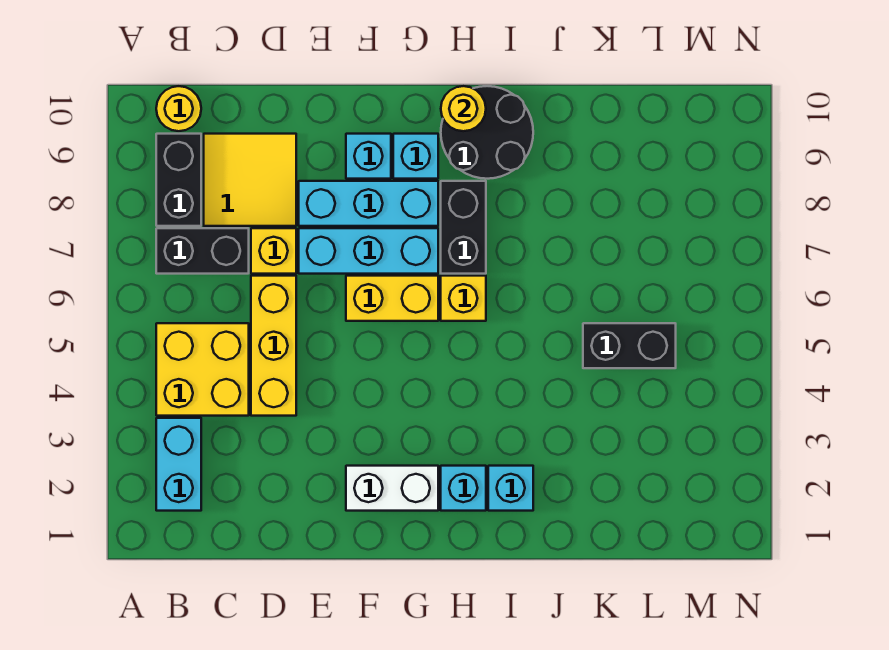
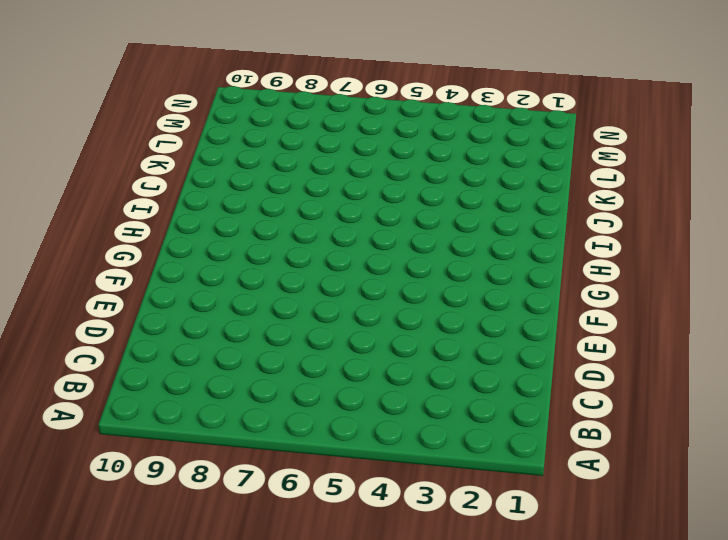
none -> cyan 1x2 brick [156,418,201,511]
none -> yellow 2x2 brick [156,323,249,416]
none -> black 1x2 brick [156,228,249,274]

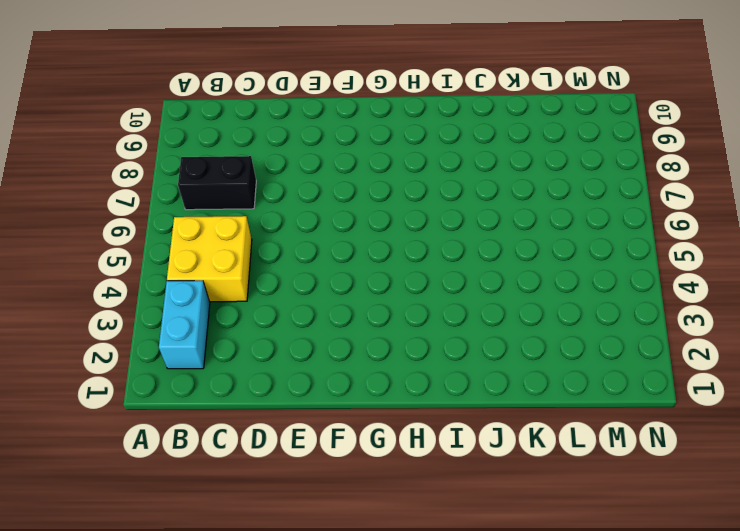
none -> black 1x2 brick [156,134,201,226]
none -> yellow 1x1 round brick [156,86,201,131]
none -> yellow 2x2 tile [204,134,296,226]

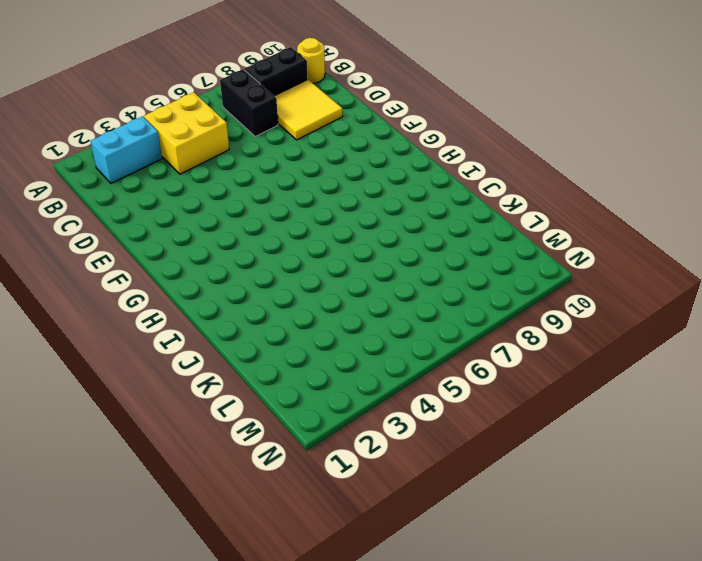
none -> yellow 1x3 brick [251,276,296,416]
none -> yellow 1x1 brick [251,228,296,274]
none -> cyan 1x3 brick [299,228,438,274]

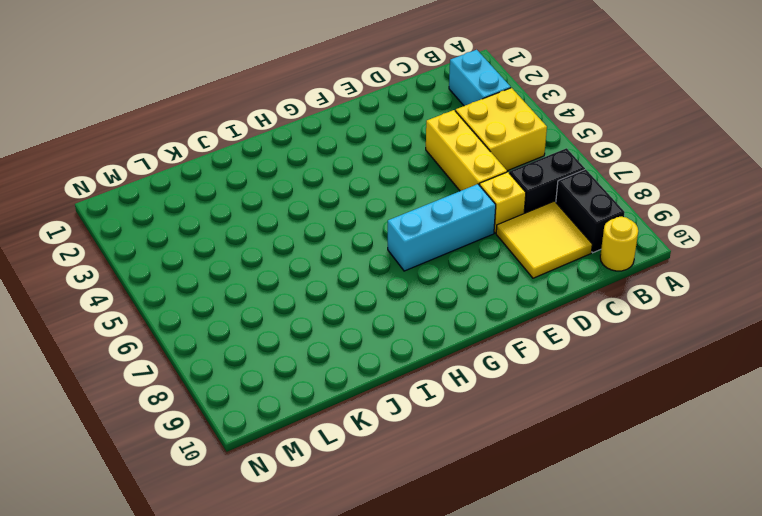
none -> cyan 1x3 brick [299,181,438,226]
none -> white 1x2 brick [346,466,438,511]
none -> yellow 1x2 brick [346,276,438,321]

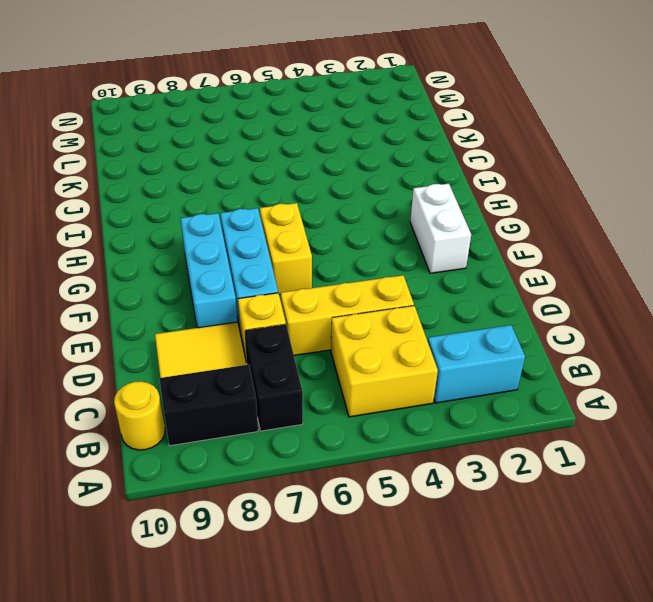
none -> cyan 1x1 brick [346,134,391,179]
none -> cyan 1x1 brick [393,134,438,179]
none -> cyan 1x1 brick [441,466,486,511]

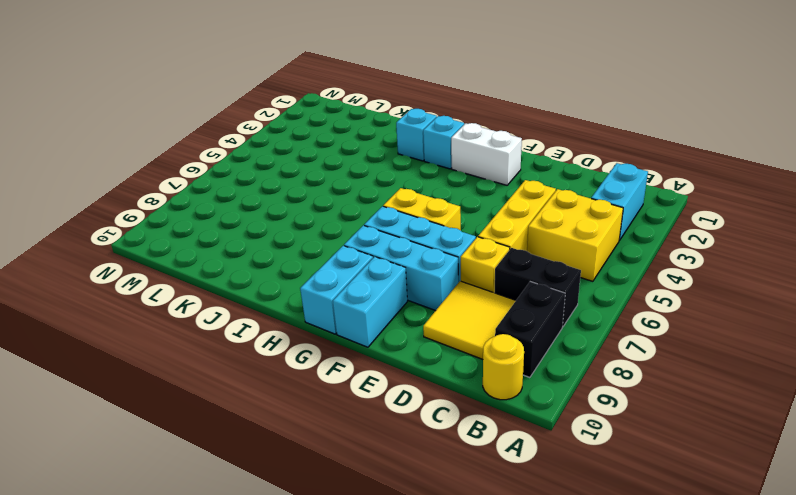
cyan 1x2 brick [333,257,407,347] -> cyan 1x1 brick [346,134,391,179]
cyan 1x2 brick [300,246,373,334] -> cyan 1x1 brick [393,134,438,179]
none -> yellow 1x1 brick [441,276,486,321]
none -> black 1x2 brick [441,181,486,274]
none -> black 2x2 round brick [441,86,533,179]

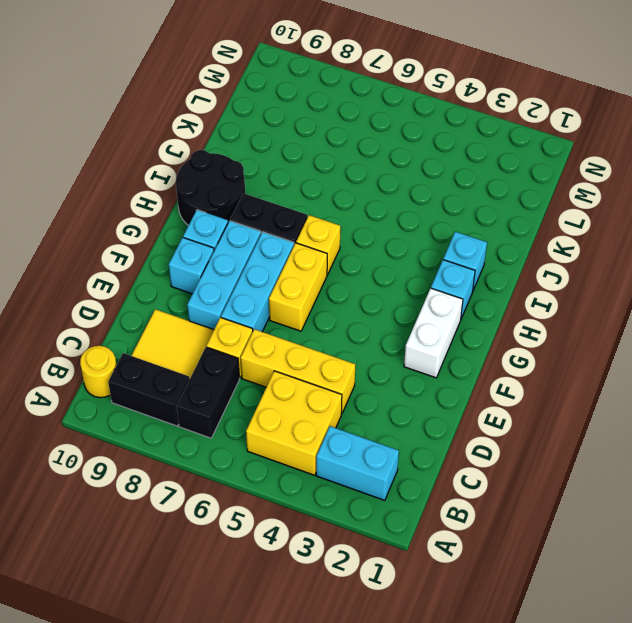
none -> black 1x2 brick [583,323,676,368]
none -> yellow 1x1 round brick [441,86,486,131]

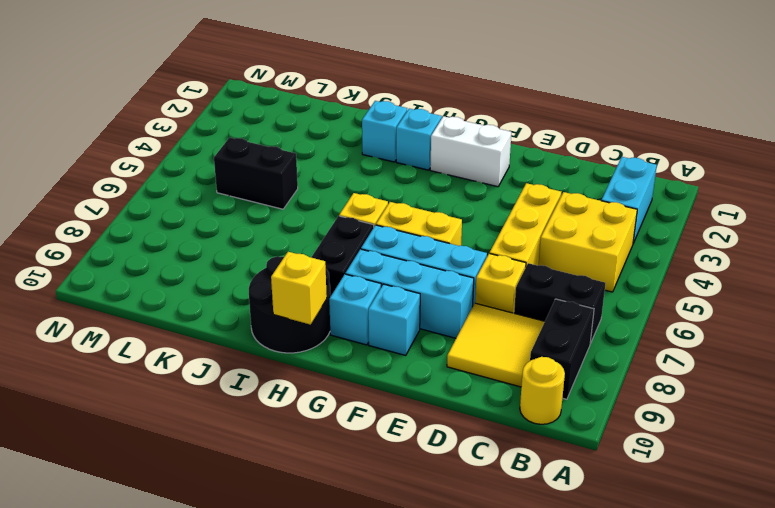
yellow 1x1 brick [271,252,327,325] -> yellow 1x1 round brick [441,86,486,131]

